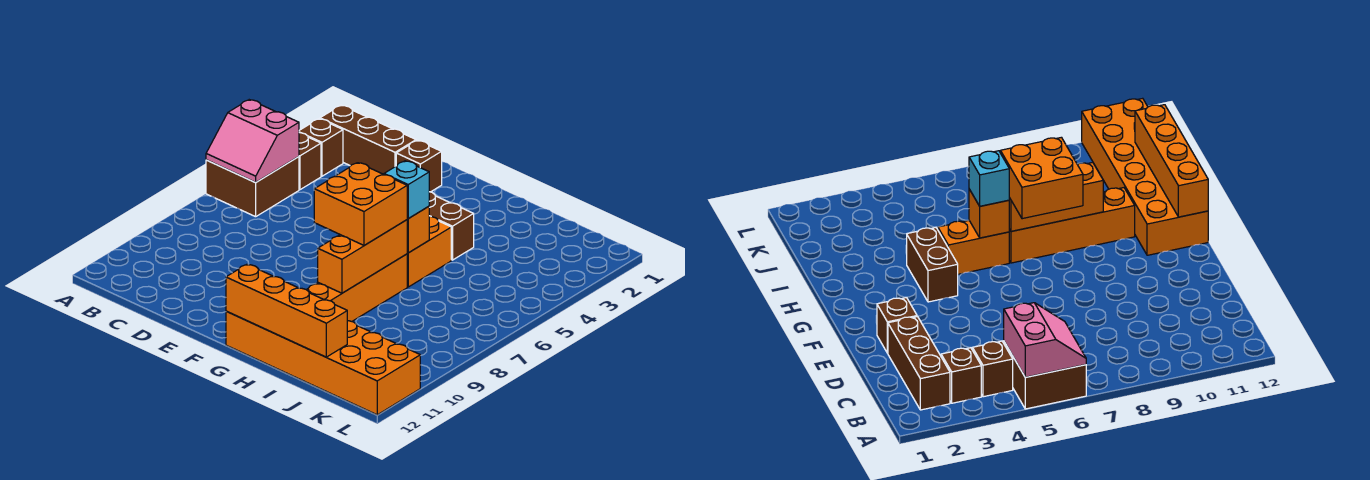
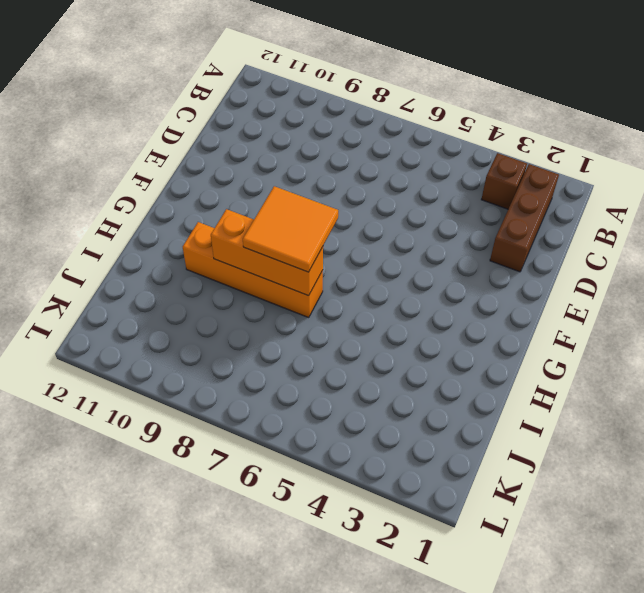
orange 2x2 tile [243,186,338,272] -> orange 2x2 brick [314,163,408,245]
none -> brown 2x2 brick [206,157,299,217]
none -> brown 1x1 brick [299,133,321,190]
none -> brown 1x1 brick [396,140,442,192]

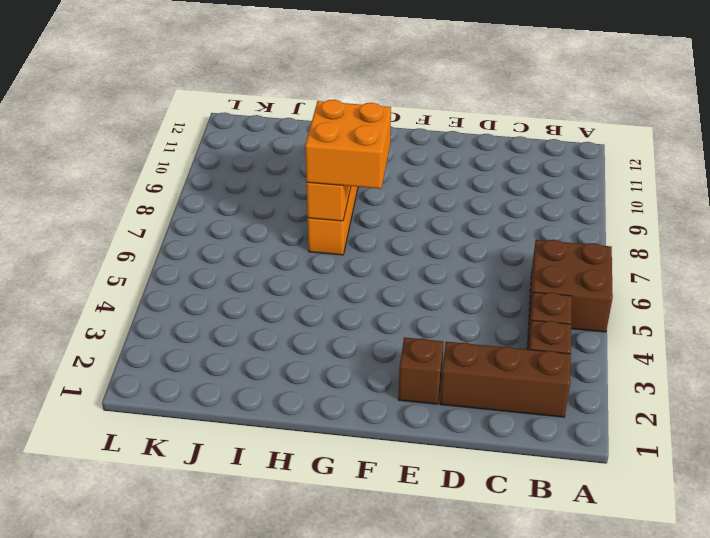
none -> brown 1x2 brick [429,192,474,260]
none -> orange 2x6 brick [226,311,420,415]
none -> orange 1x2 brick [407,216,451,287]

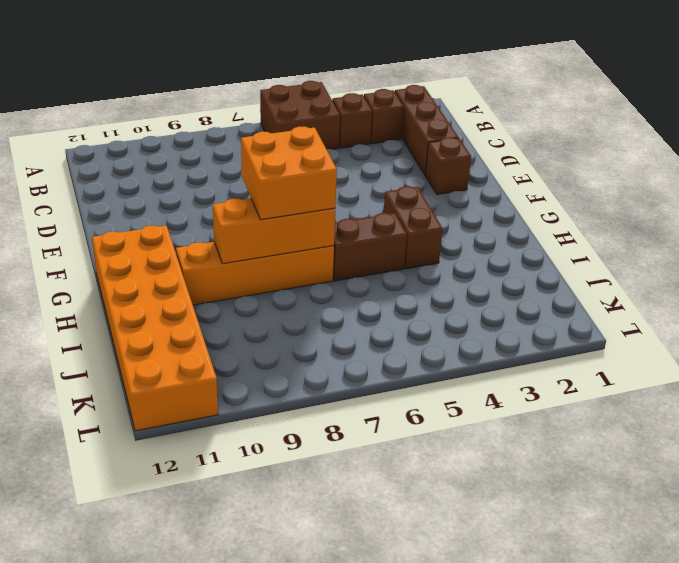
brown 1x2 brick [333,213,407,281] -> orange 1x2 brick [407,216,451,287]
none -> pink 2x2 slope [206,100,299,182]
none -> orange 1x4 brick [226,264,347,357]
none -> orange 1x1 brick [407,206,429,253]

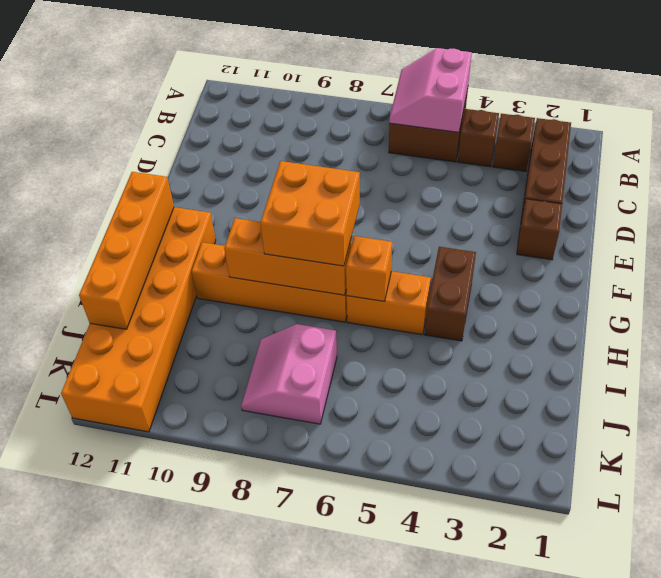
pink 2x2 slope [241,324,337,424] -> none
none -> cyan 1x1 brick [384,161,429,219]

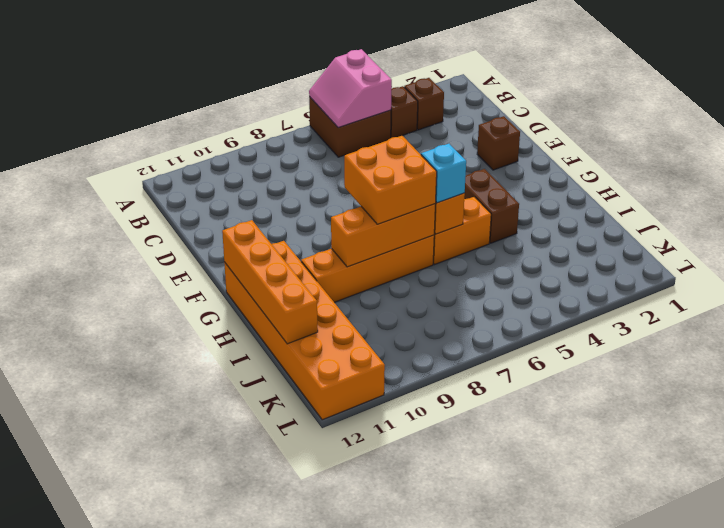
none -> brown 1x3 brick [320,105,416,174]

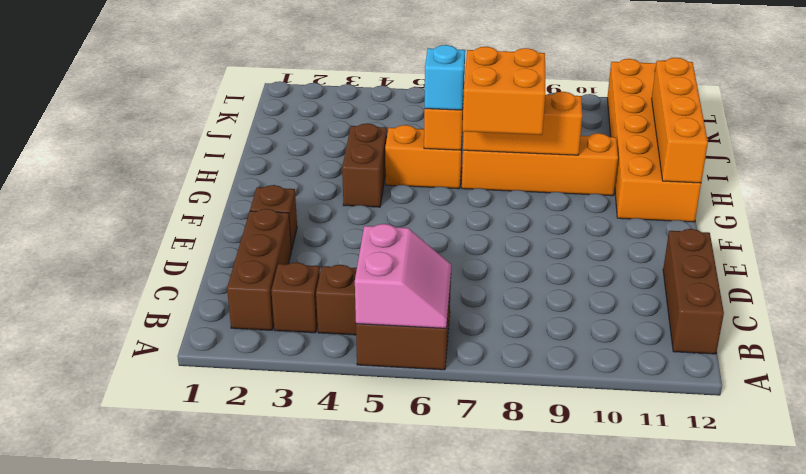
brown 1x3 brick [663,229,724,354] -> none

